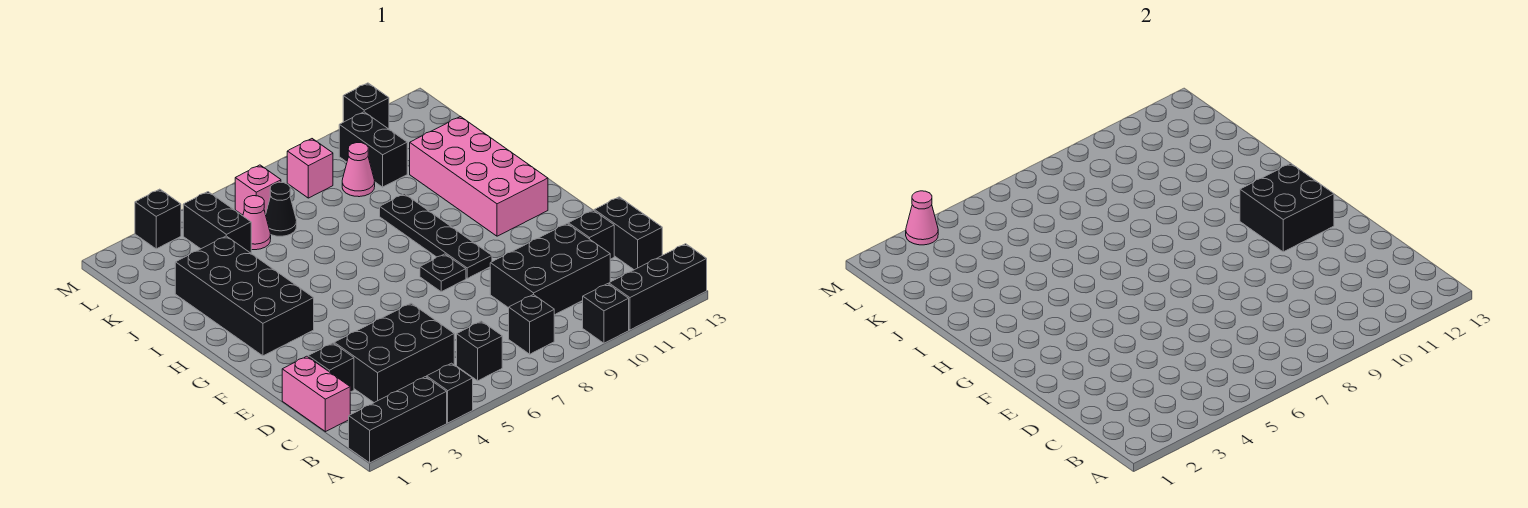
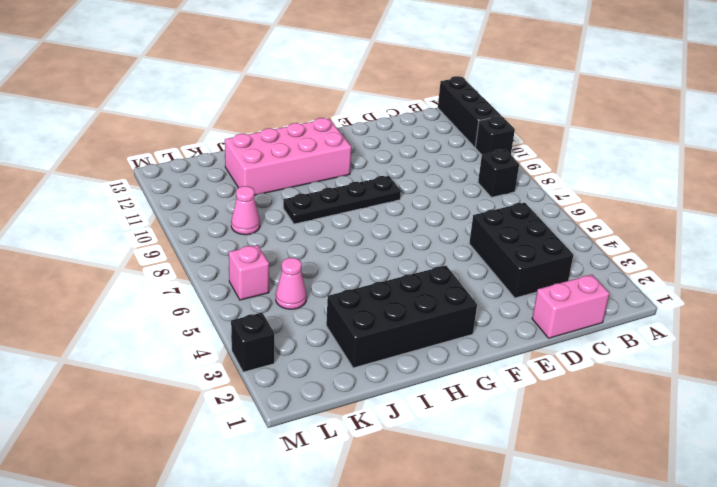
none -> black 1x3 brick [349,377,447,463]
none -> black 1x1 brick [427,363,473,423]
none -> black 1x1 brick [457,321,502,381]

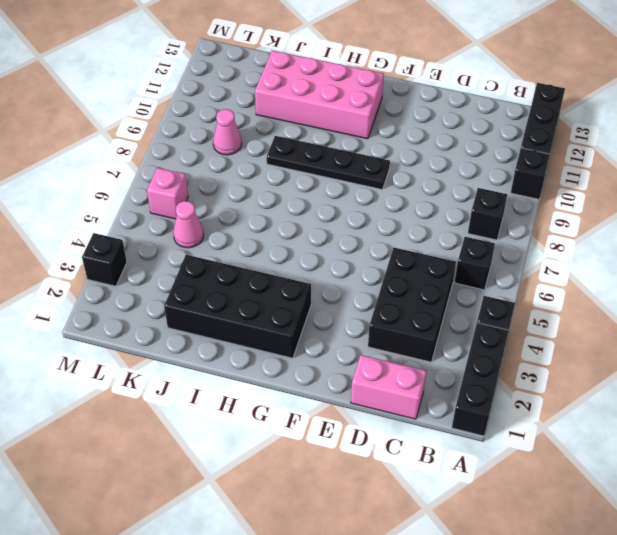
none -> black 2x3 brick [490,224,610,315]
none -> black 1x2 brick [594,197,662,270]
none -> black 1x1 brick [308,343,354,392]

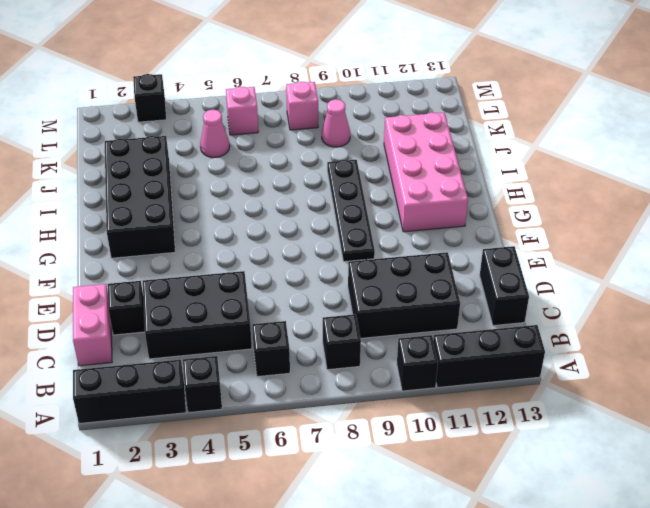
none -> black 1x1 brick [568,210,614,259]
none -> black 1x1 plate [420,254,466,292]
none -> black 1x2 brick [183,192,251,253]

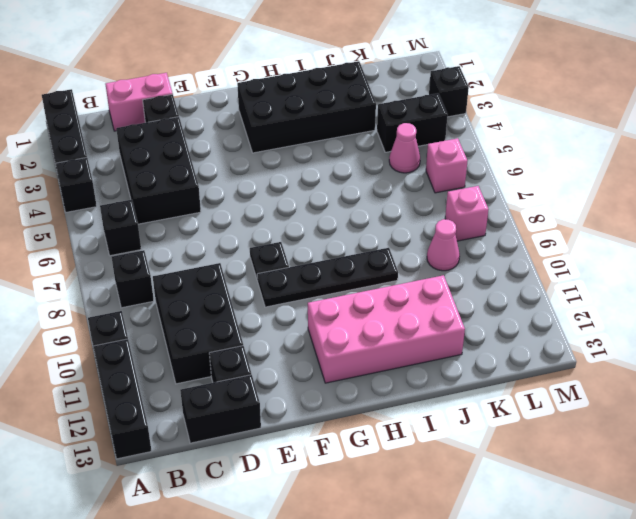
none -> black 1x1 cone [266,182,297,236]
none -> black 1x2 brick [339,112,407,187]
none -> black 1x1 brick [343,83,389,129]

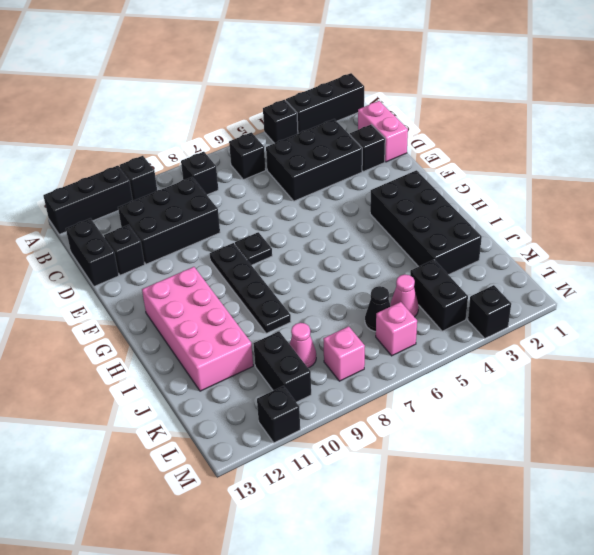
none -> black 2x2 brick [1240,163,1334,252]
none -> pink 1x1 cone [906,191,938,245]

